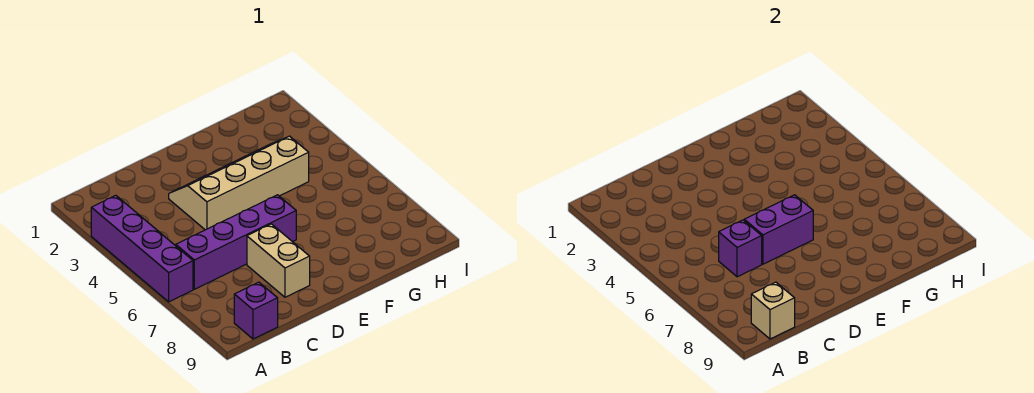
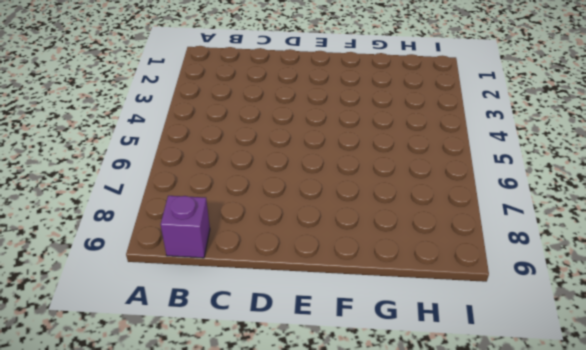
none -> purple 1x4 brick [91,195,193,302]
none -> purple 1x4 brick [176,195,296,289]

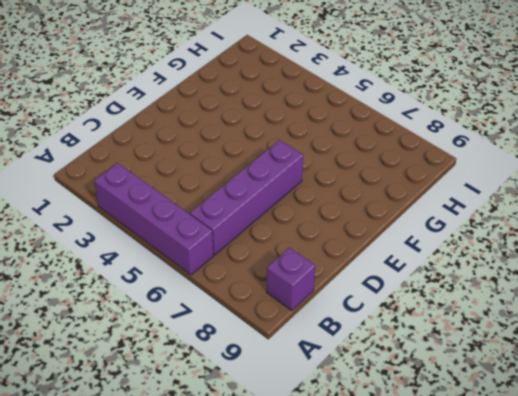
none -> tan 2x4 slope [169,136,309,230]
none -> tan 1x2 brick [247,224,310,297]

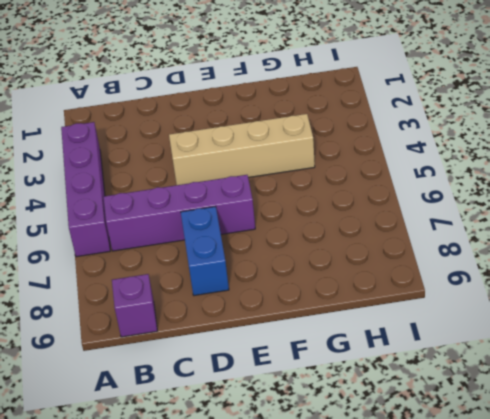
blue 1x2 brick [181,206,229,296] -> tan 1x2 brick [247,224,310,297]
none -> tan 1x1 brick [751,282,795,339]
none -> purple 1x1 brick [719,220,762,277]

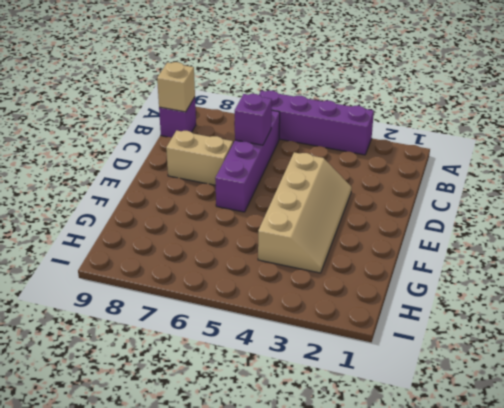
none -> purple 1x2 brick [744,195,813,264]

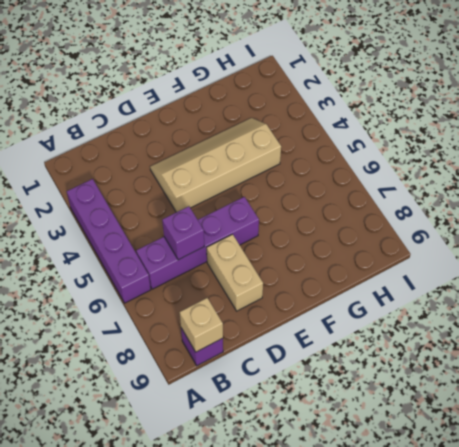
none -> purple 1x2 brick [744,195,813,264]

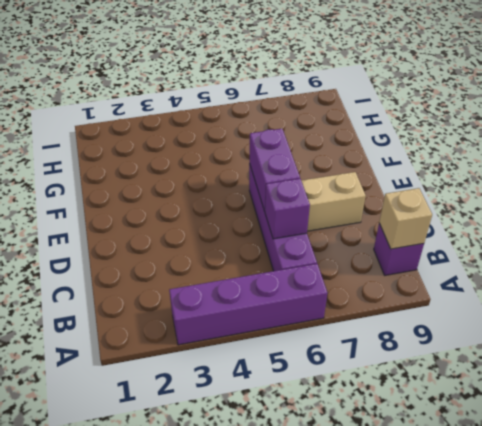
none -> tan 2x4 slope [169,136,309,230]

